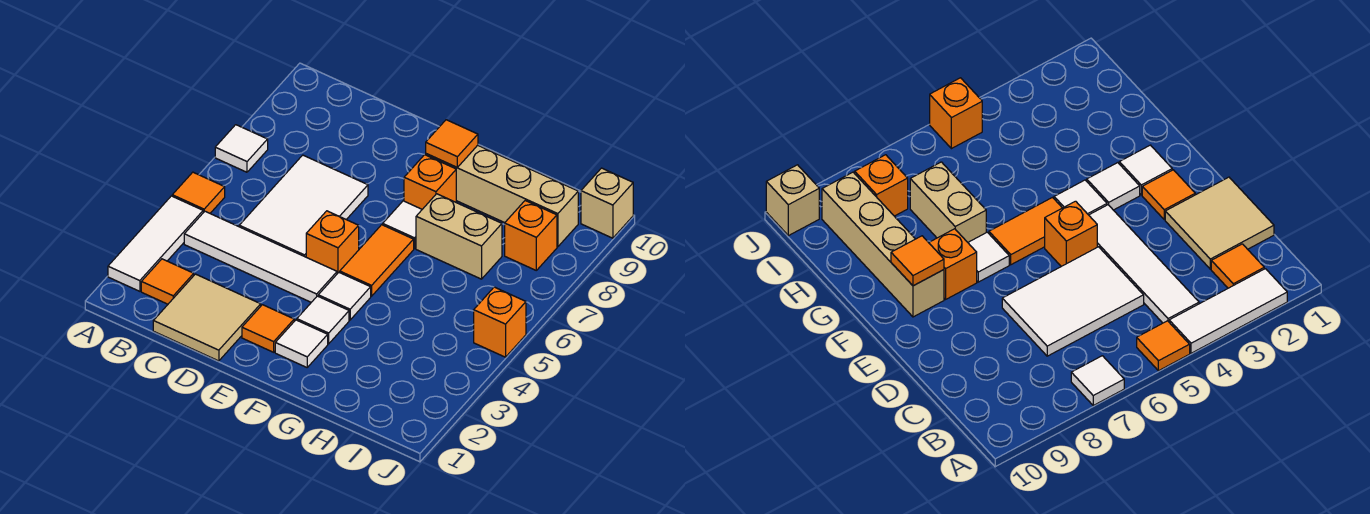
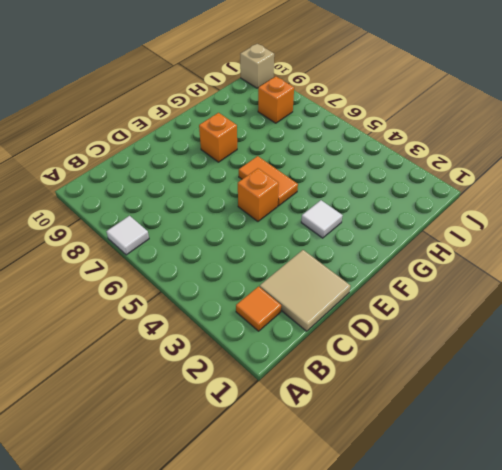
none -> white 1x3 tile [108,196,203,291]
none -> orange 1x1 tile [172,172,225,213]
none -> white 1x4 tile [184,211,337,302]

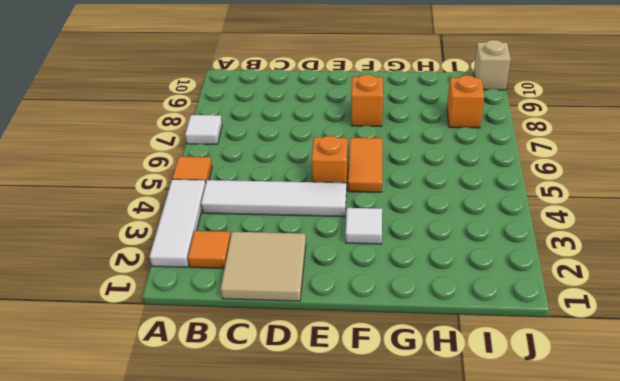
none -> white 2x3 tile [239,155,368,257]
none -> orange 1x1 tile [242,305,294,352]
none -> white 1x1 tile [275,320,328,367]

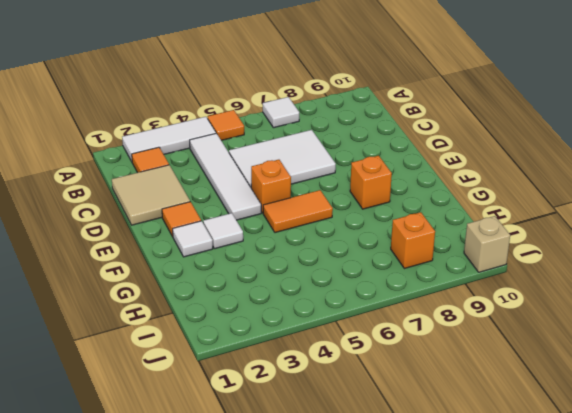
none -> white 1x1 tile [318,272,371,320]
none -> white 1x1 tile [383,201,422,249]
none -> tan 1x4 brick [426,145,578,247]

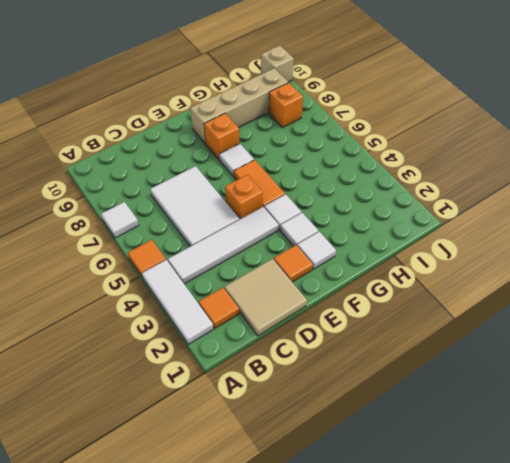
none -> tan 1x2 brick [416,194,502,279]
none -> orange 1x1 brick [474,287,526,357]
none -> orange 1x1 tile [426,120,478,167]

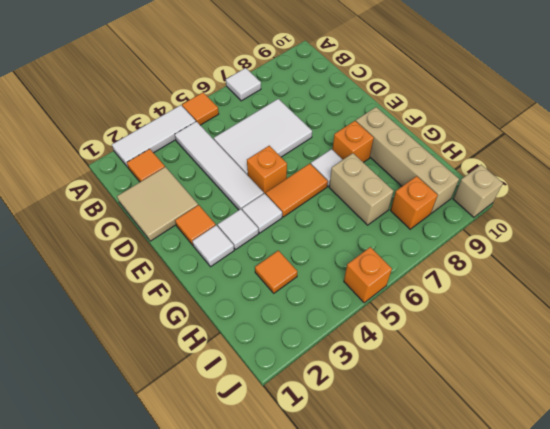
orange 1x1 tile [255,251,297,293] -> orange 1x1 tile moved to [426,120,478,167]

